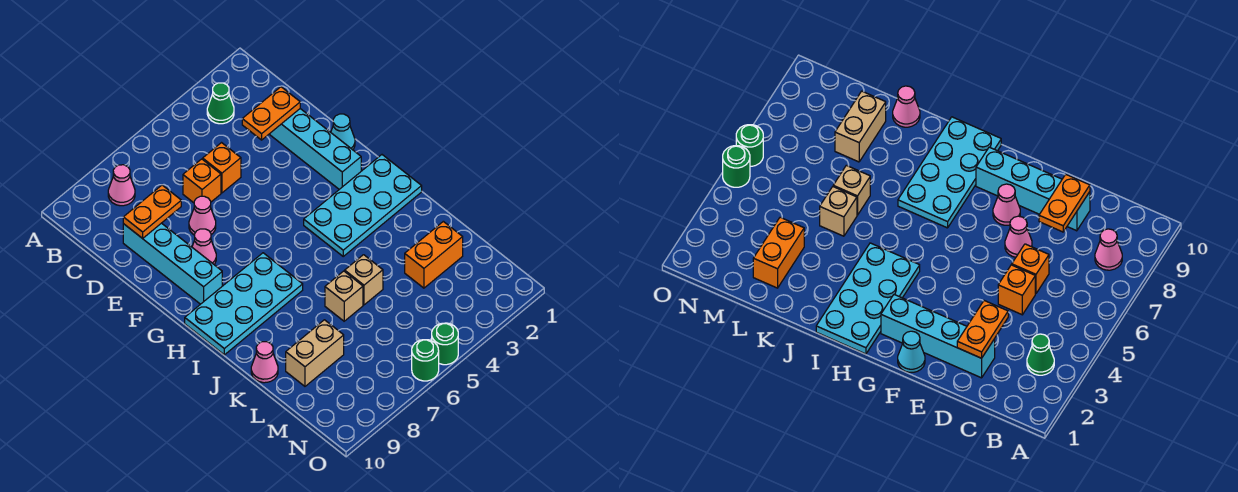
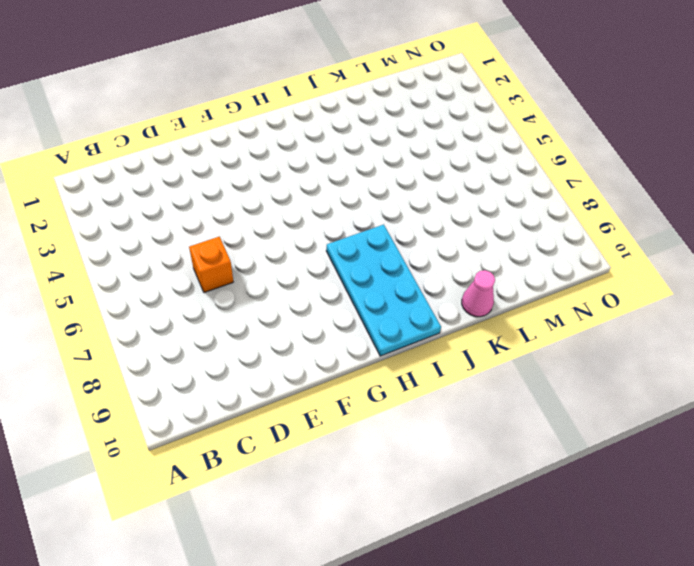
none -> green 1x1 cone [207,83,234,124]
none -> pink 1x1 cone [108,165,135,206]
none -> cyan 1x4 brick [269,109,361,189]

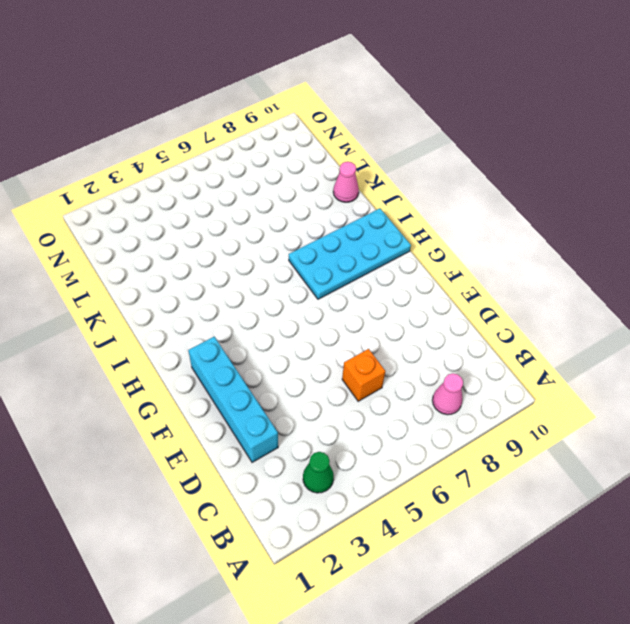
none -> orange 1x1 brick [203,143,241,193]
none -> cyan 1x4 brick [123,223,222,304]
none -> pink 1x1 cone [189,196,216,235]

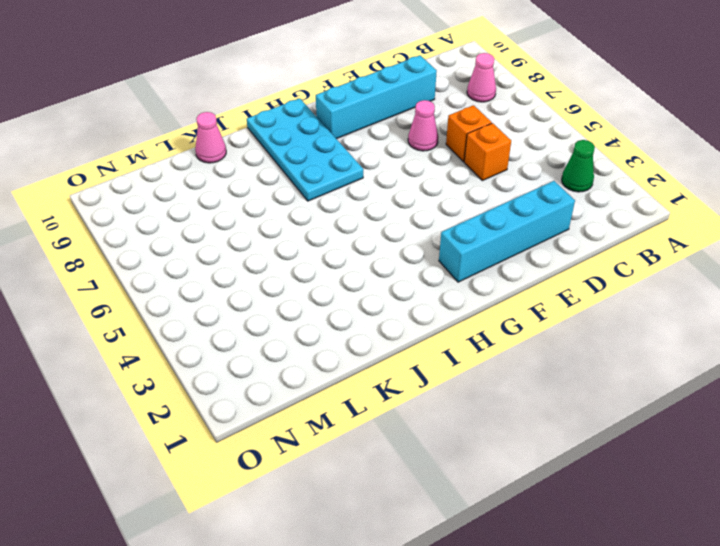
none -> cyan 1x1 cone [331,114,355,150]
none -> pink 1x1 cone [192,229,216,264]
none -> cyan 2x4 plate [304,155,422,256]

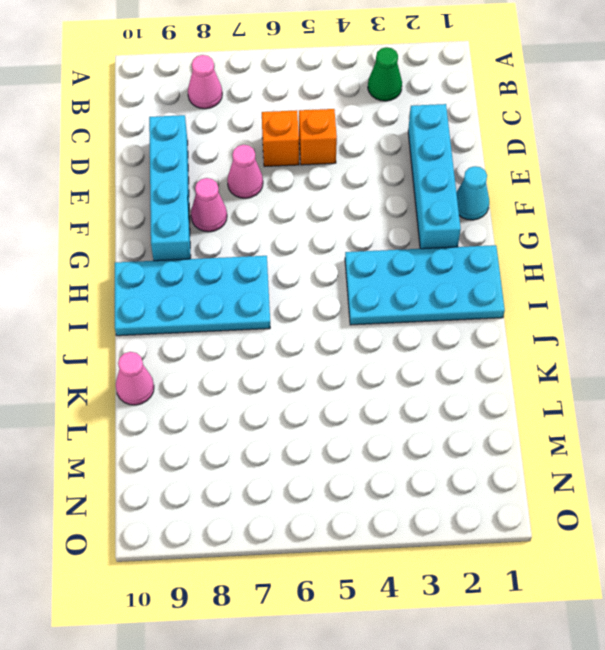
none -> tan 1x1 brick [345,255,383,305]
none -> tan 1x1 brick [325,271,363,321]
none -> orange 1x2 brick [405,221,463,288]

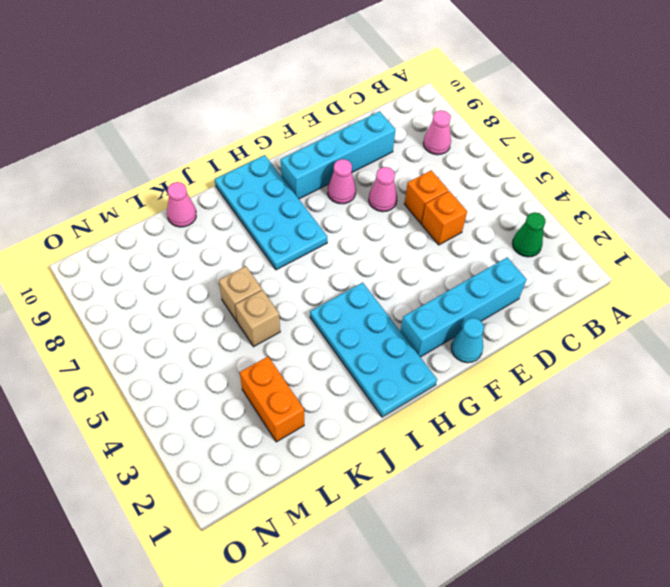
none -> tan 1x2 brick [286,320,344,386]
none -> green 1x1 round brick [432,323,458,365]
none -> green 1x1 round brick [412,340,439,381]

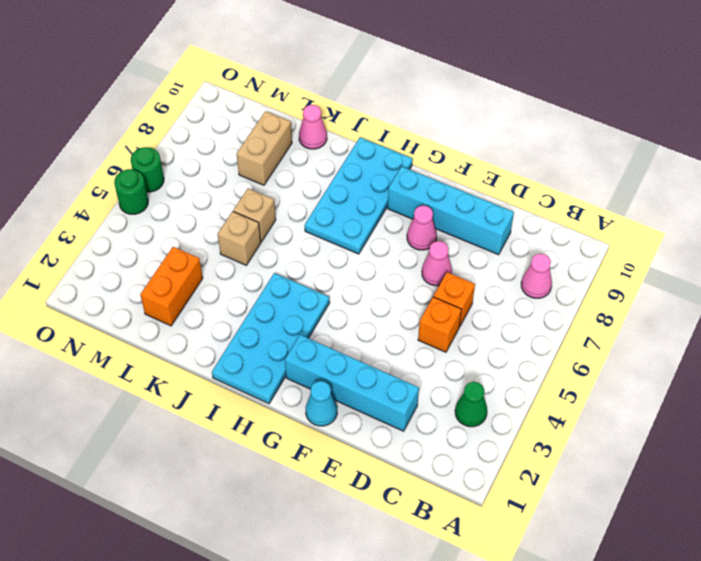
none -> orange 1x2 plate [242,87,300,140]
none -> orange 1x2 plate [123,185,181,238]

